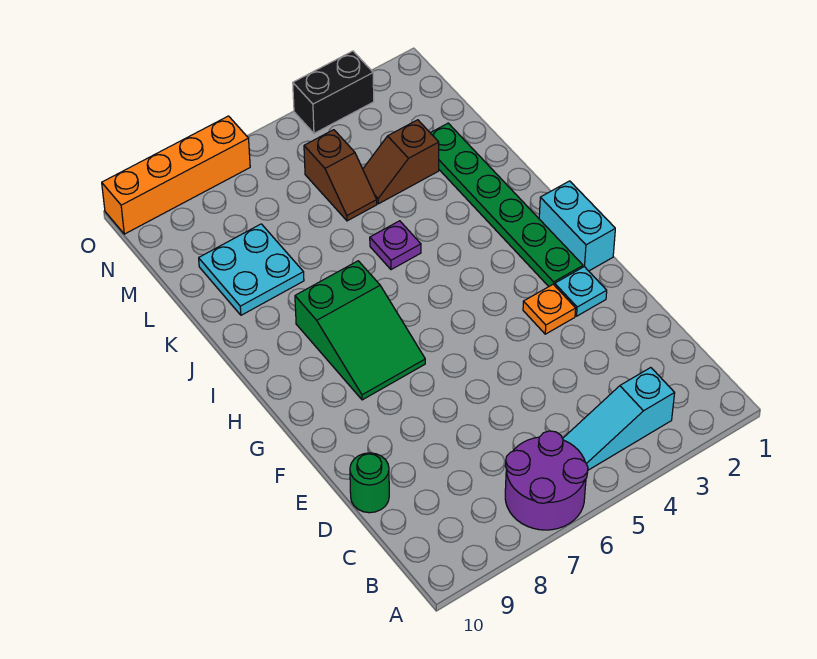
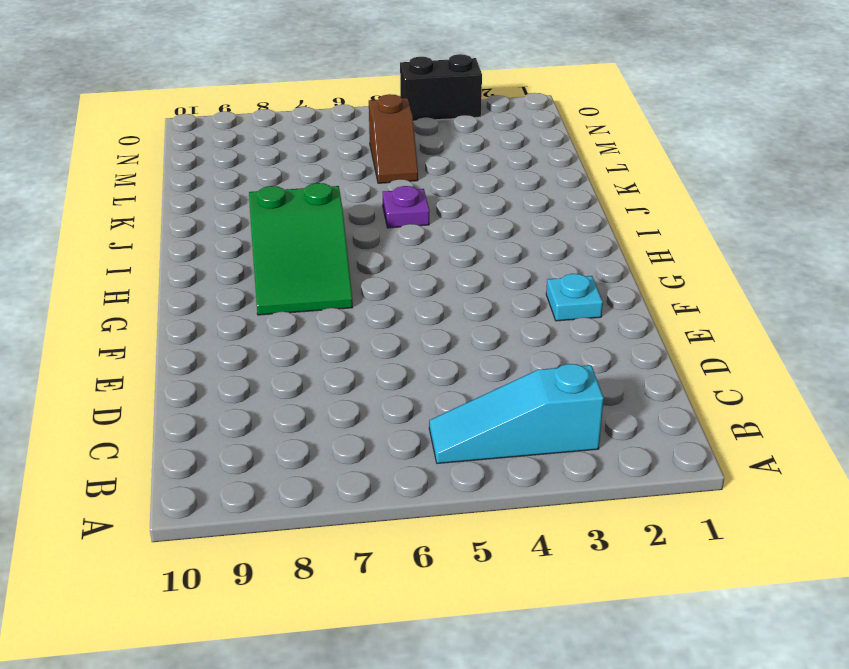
none -> purple 2x2 round brick [505,431,588,530]
none -> green 1x1 round brick [350,453,389,513]
none -> orange 1x1 plate [523,284,576,334]

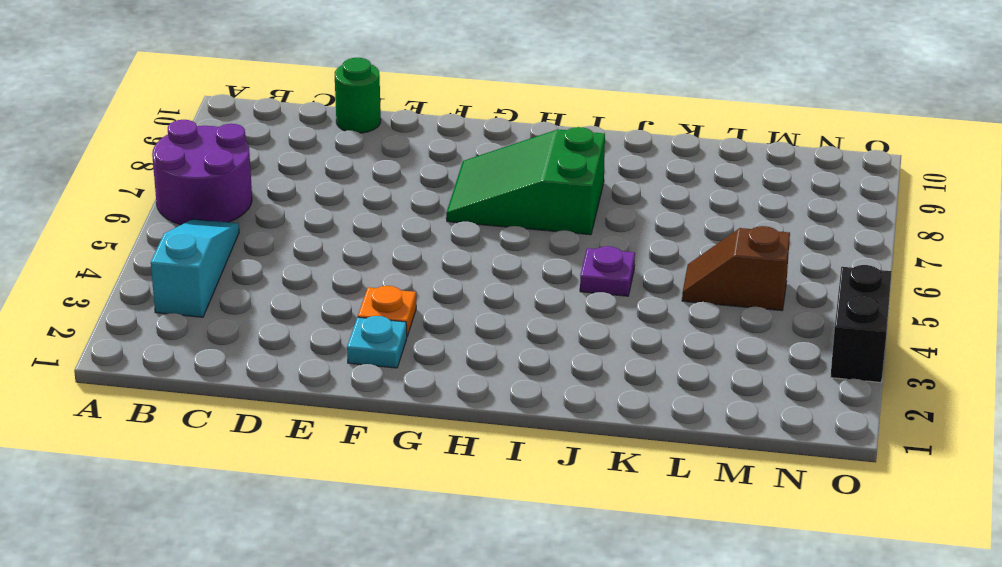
none -> cyan 1x2 brick [539,181,615,271]
none -> green 1x6 plate [431,123,583,287]
none -> cyan 2x2 plate [199,224,304,315]

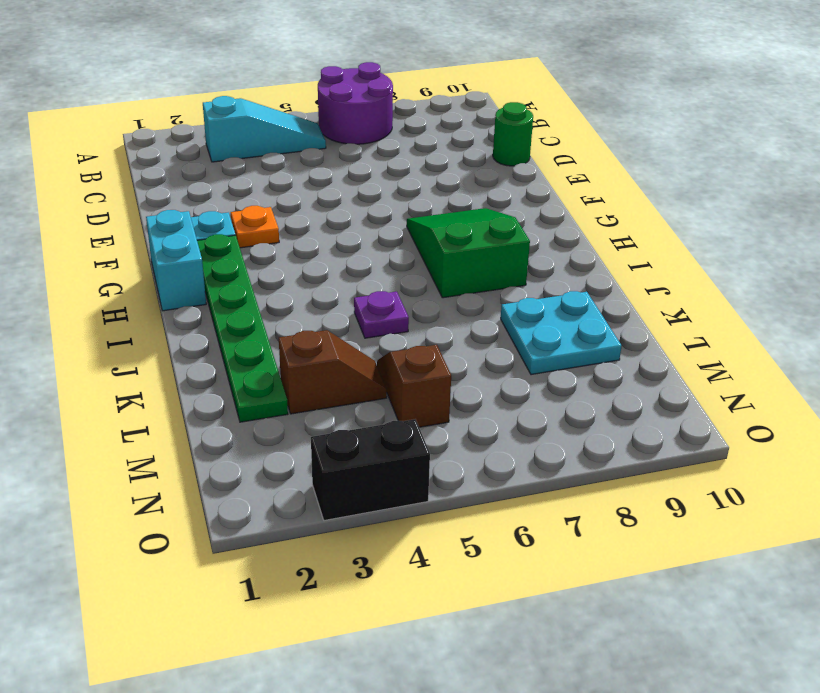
none -> orange 1x4 brick [102,116,250,234]

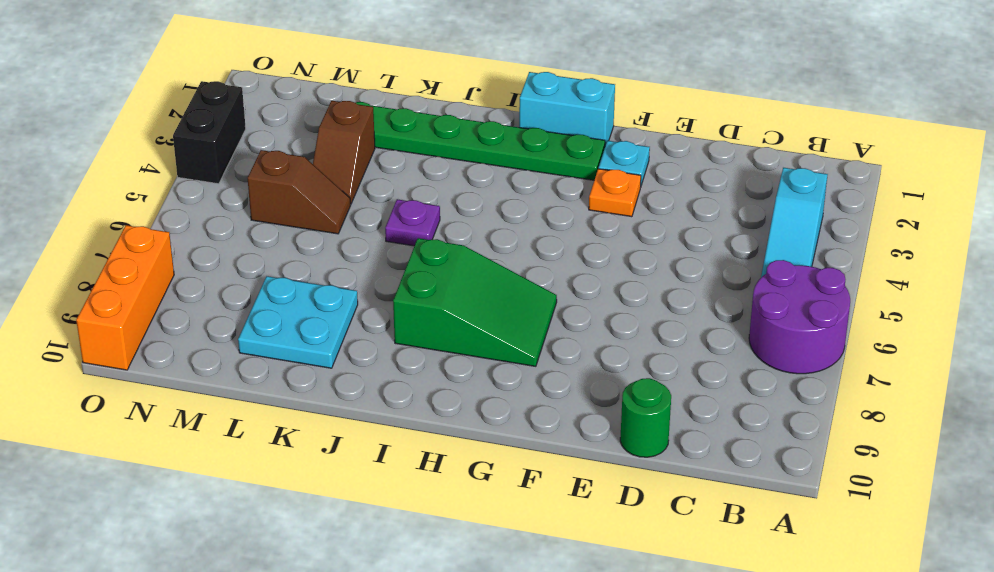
orange 1x3 brick [76,225,174,370] -> orange 1x4 brick [102,116,250,234]

